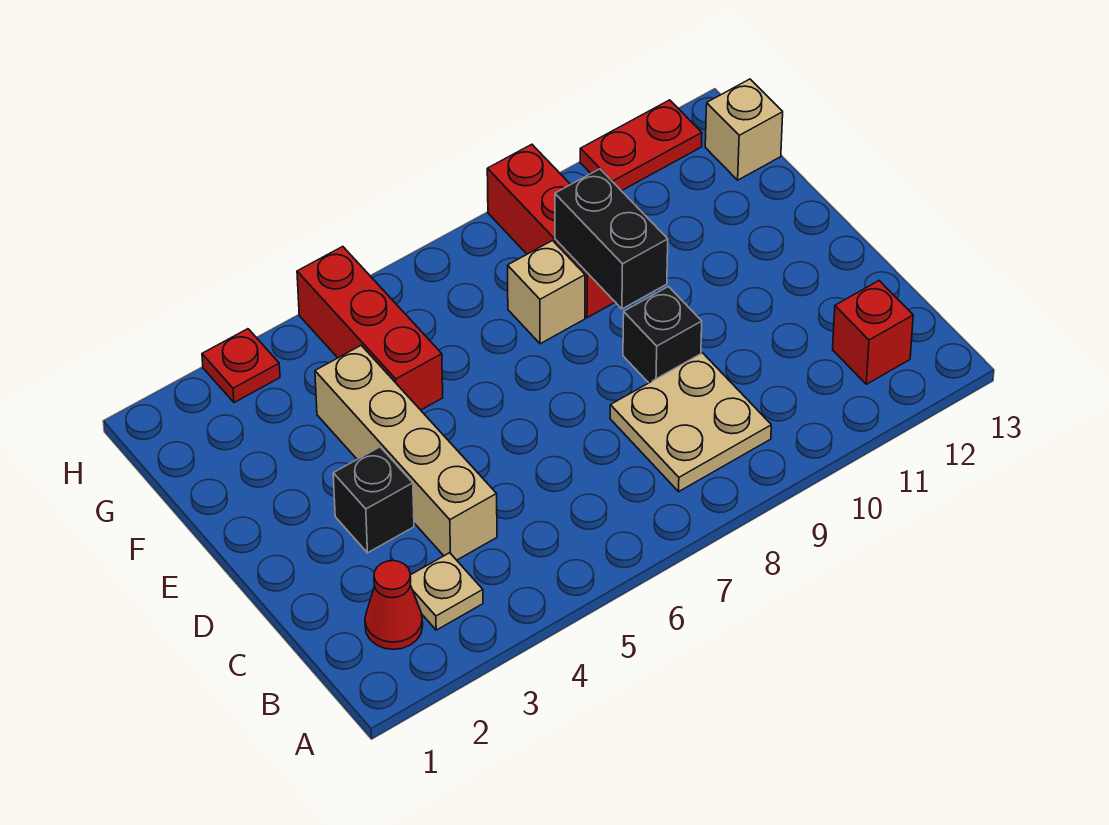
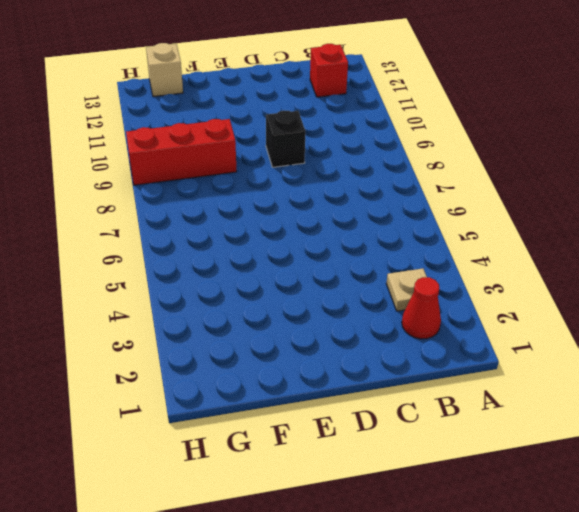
none -> tan 2x2 plate [610,353,771,491]
none -> tan 1x4 brick [315,345,497,560]
none -> black 1x1 brick [333,447,414,553]

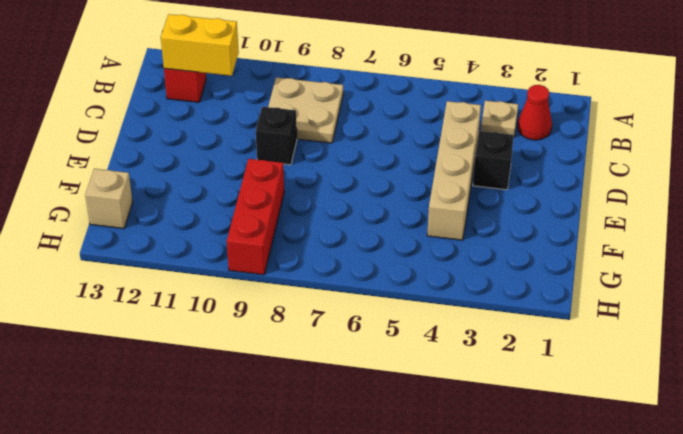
yellow 1x2 brick [161,14,239,76] -> none
none -> red 1x3 brick [297,246,443,410]
none -> tan 1x1 brick [508,241,585,344]
none -> red 1x1 plate [202,329,280,403]

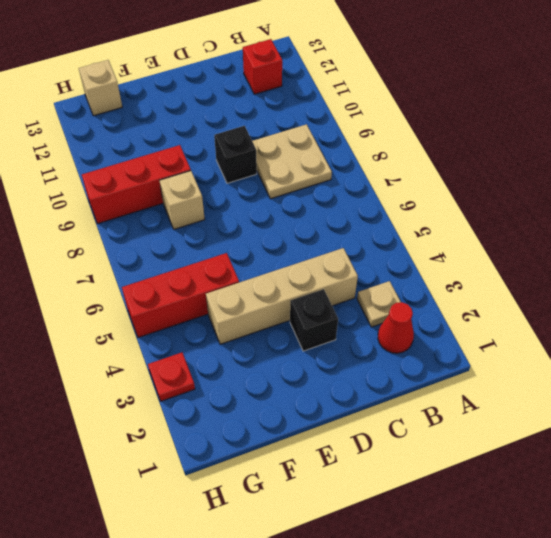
none -> red 1x2 plate [580,100,702,191]
none -> black 1x2 brick [555,169,668,309]

